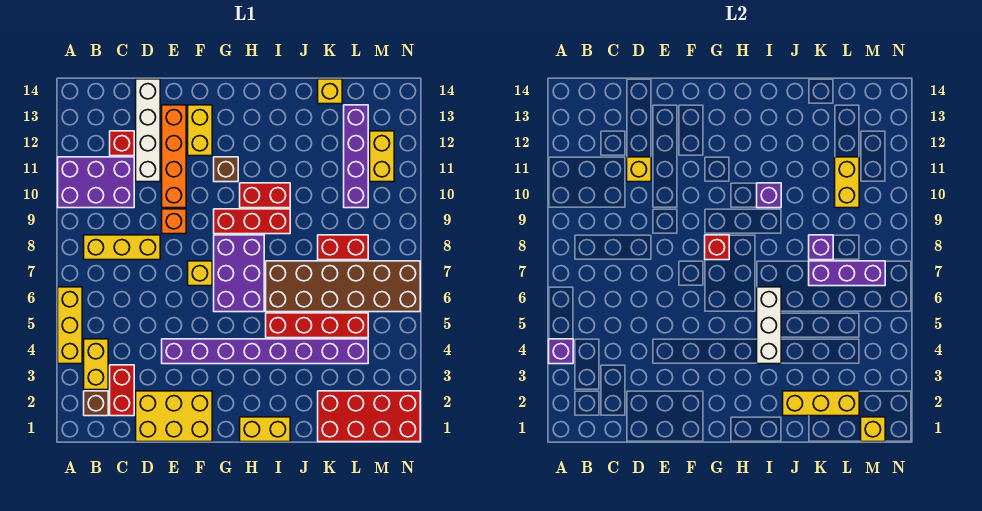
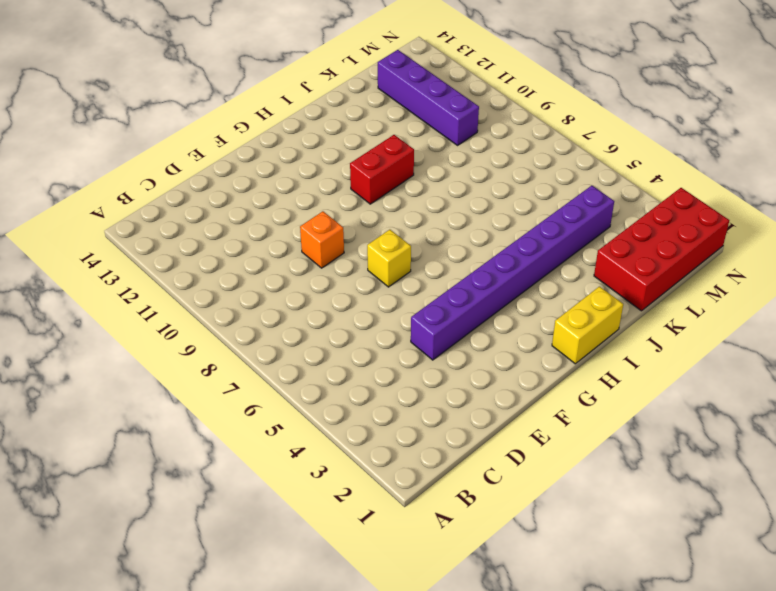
none -> yellow 1x3 brick [58,287,82,364]
none -> purple 2x3 brick [58,157,134,208]
none -> brown 1x1 brick [84,391,108,416]
none -> yellow 1x2 brick [84,339,108,390]

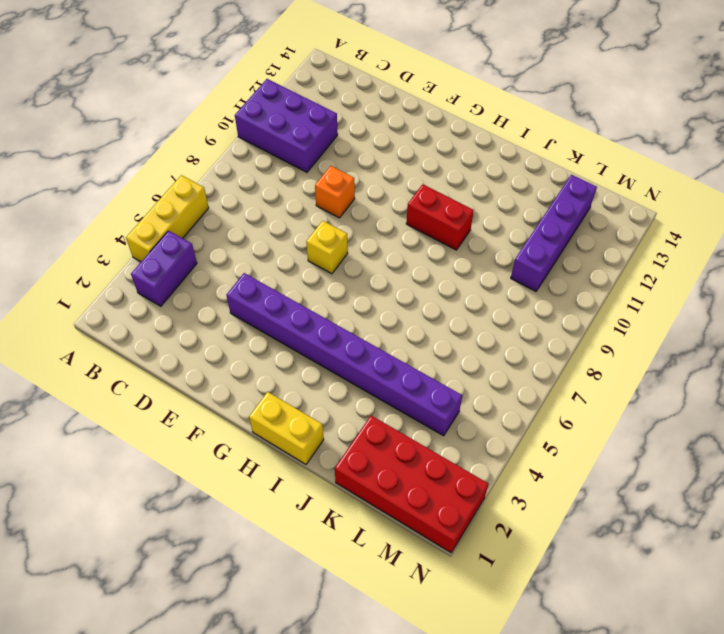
purple 1x2 brick [131,231,197,306] -> yellow 1x2 brick [84,339,108,390]
none -> brown 1x1 brick [84,391,108,416]
none -> yellow 1x3 brick [84,235,160,260]
none -> red 1x2 brick [110,365,134,416]
none -> red 1x1 brick [110,131,134,156]

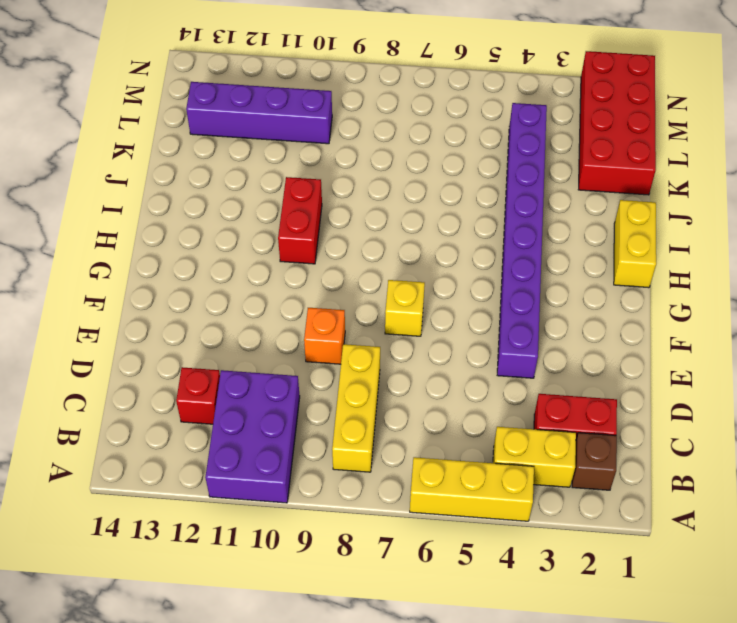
none -> yellow 2x3 brick [136,391,212,442]
none -> white 1x4 brick [136,79,160,182]
none -> orange 1x4 brick [162,105,186,208]
none -> yellow 1x2 brick [188,105,212,156]

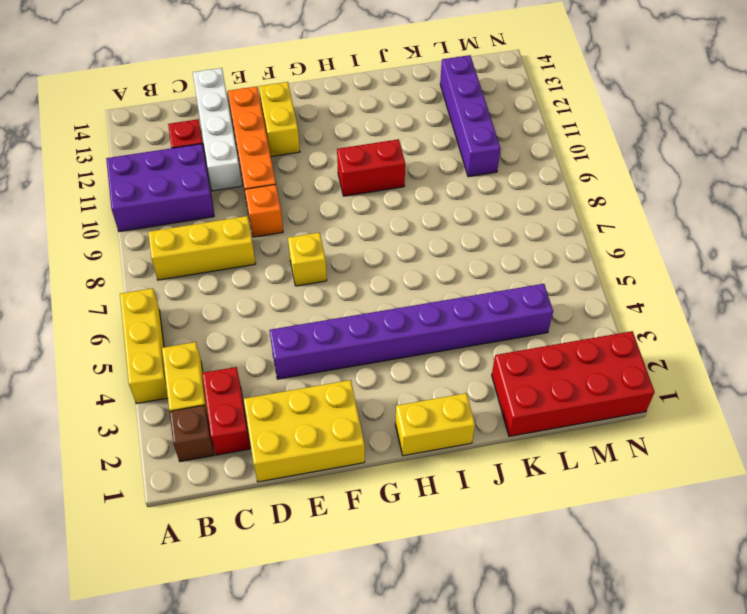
none -> purple 2x3 brick [214,235,264,312]
none -> red 1x3 brick [214,209,290,234]
none -> brown 1x1 brick [214,157,238,182]
none -> red 1x4 brick [266,313,368,338]

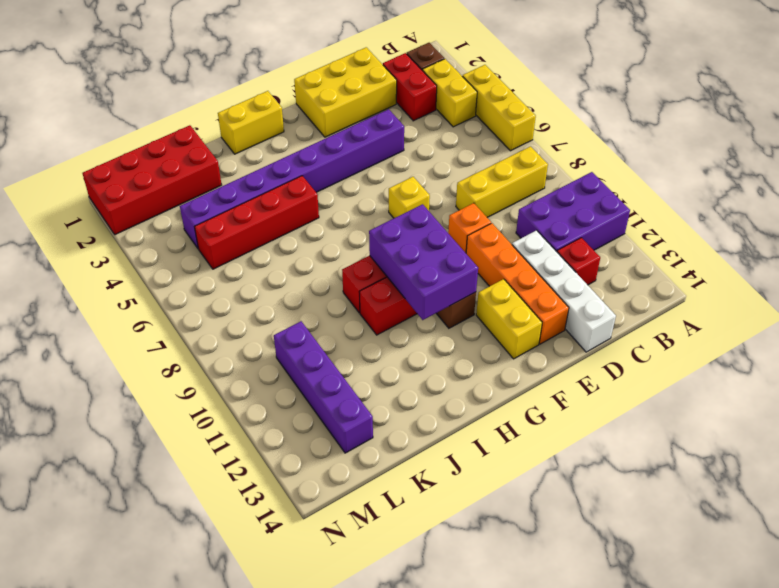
purple 2x3 brick [369,204,478,320] -> purple 2x3 brick moved to [214,235,264,312]
none -> brown 2x6 brick [266,261,420,312]
none -> red 1x2 brick [318,235,368,260]
none -> yellow 1x1 brick [318,79,342,104]
none -> yellow 1x2 brick [370,131,394,182]

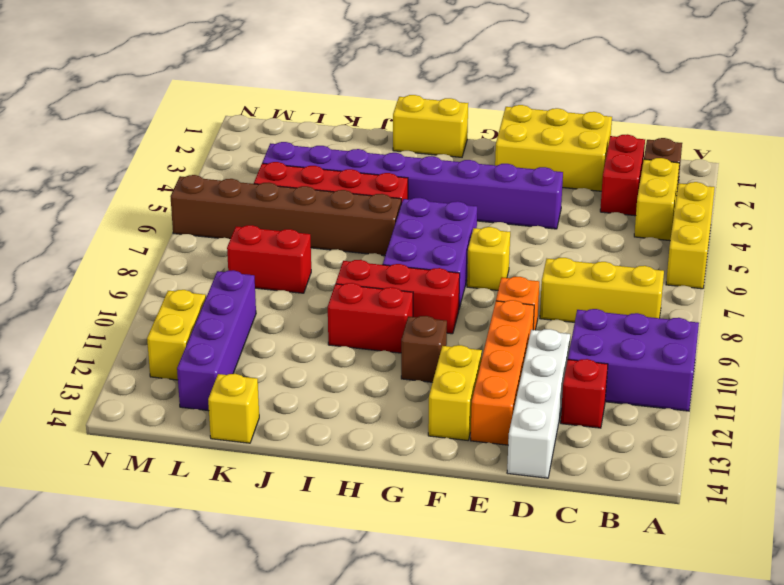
brown 1x6 brick [170,175,401,256] -> brown 2x6 brick [266,261,420,312]
none -> red 2x4 brick [318,391,420,442]
none -> purple 1x1 brick [549,339,573,364]
none -> yellow 1x1 brick [627,157,651,182]
none -> red 1x1 brick [705,235,729,260]

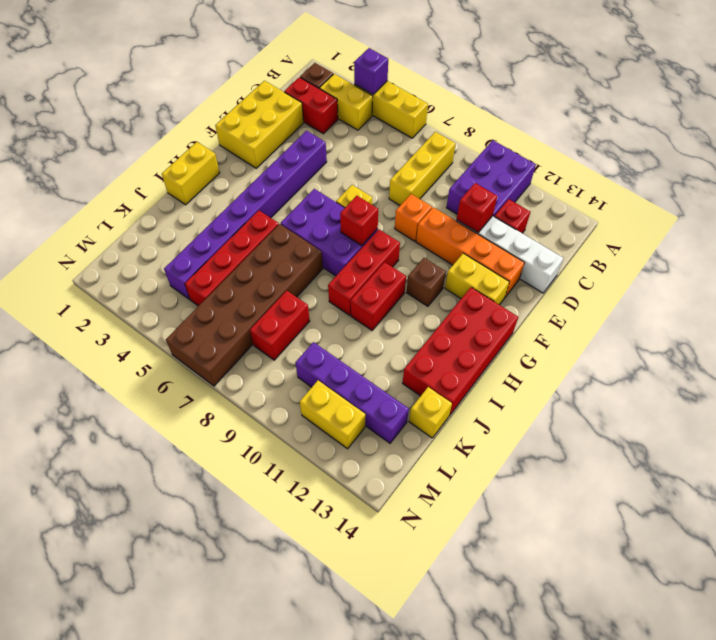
red 1x1 brick [457,183,497,232] -> yellow 1x1 brick [627,157,651,182]
red 2x4 brick [403,287,518,416] -> red 2x4 brick moved to [318,391,420,442]
none -> white 1x3 brick [757,287,781,364]
none -> purple 1x1 brick [757,183,781,208]
none -> yellow 1x3 brick [783,391,859,416]
none -> purple 1x3 brick [809,261,885,286]

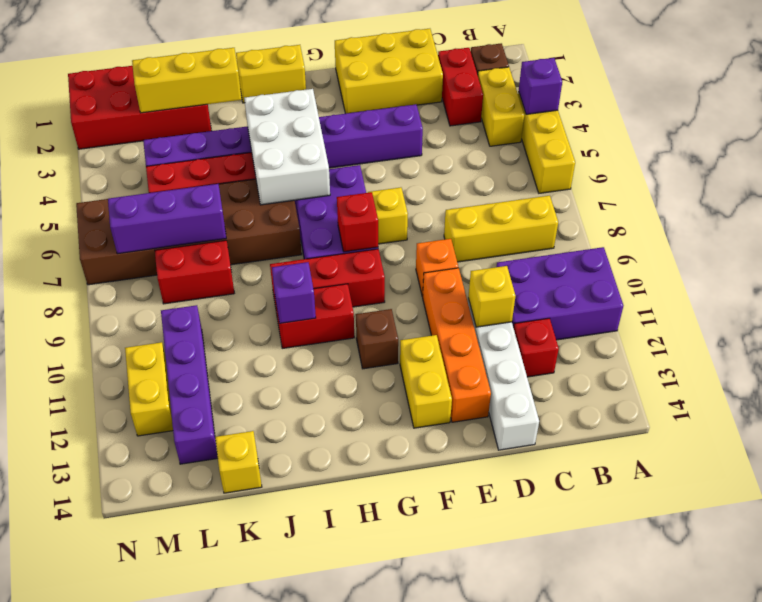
white 2x3 brick [244,89,330,205] -> white 1x3 brick [757,287,781,364]
none -> purple 1x1 brick [809,235,833,260]
none -> yellow 1x2 brick [835,157,859,208]
none -> yellow 1x1 brick [861,417,885,442]

